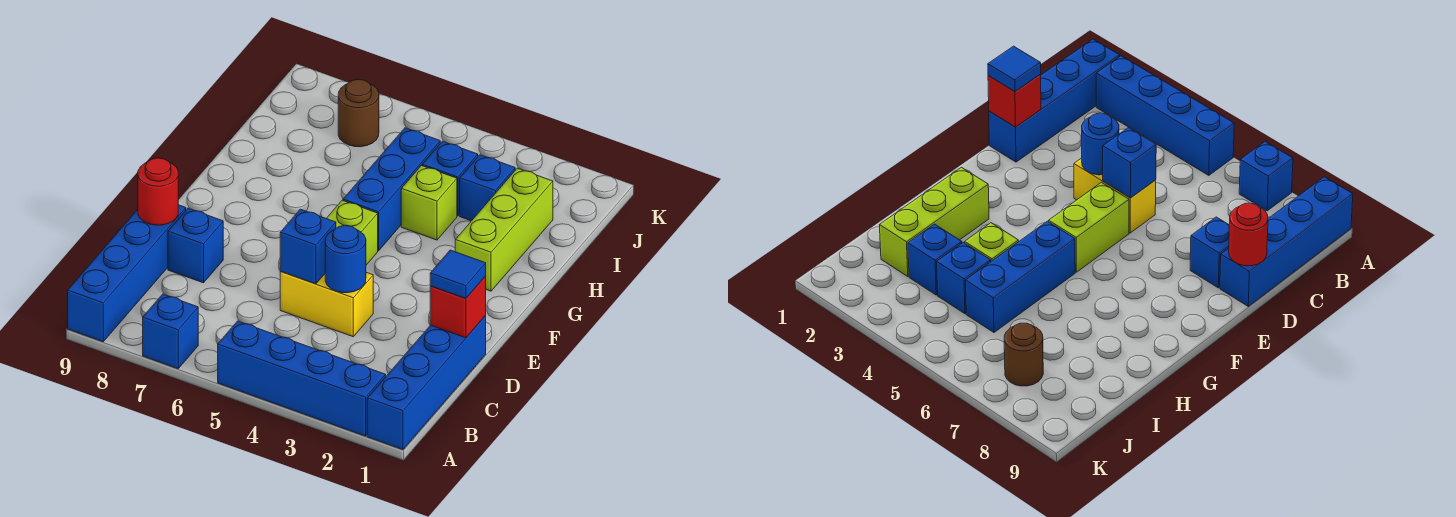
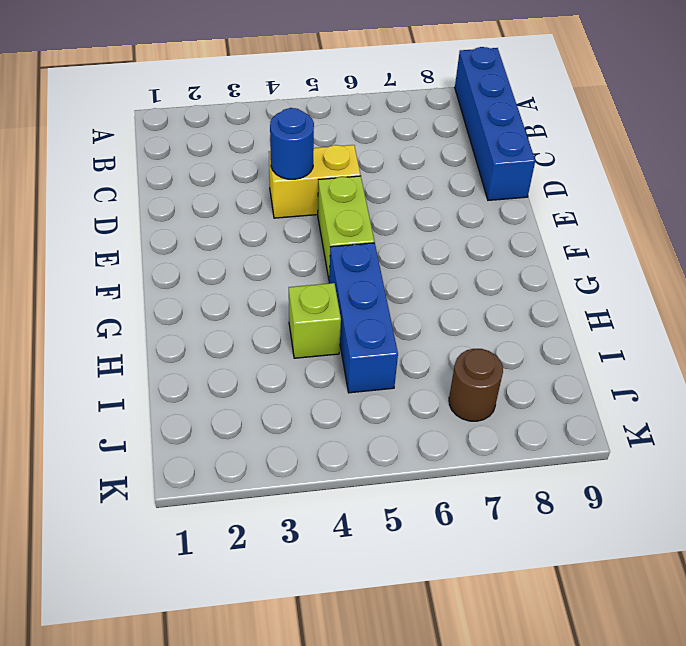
none -> blue 1x4 brick [367,316,486,450]
none -> blue 1x4 brick [218,321,386,436]
none -> blue 1x1 brick [143,294,198,369]

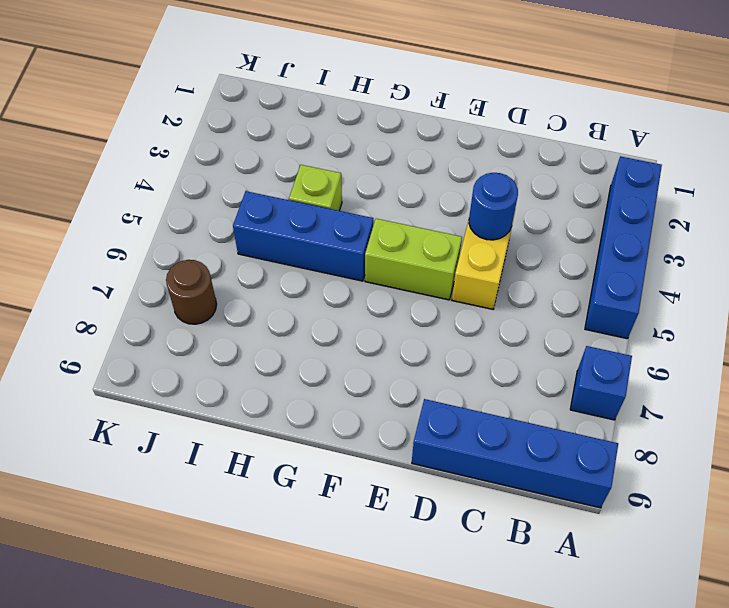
none -> blue 1x4 brick [367,316,486,450]
none -> blue 1x1 brick [168,208,223,283]
none -> lime 1x3 brick [455,168,553,291]

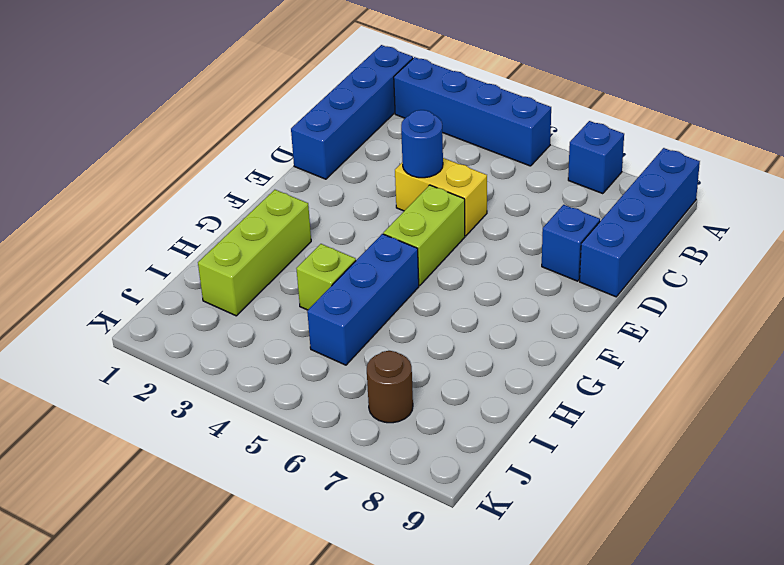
none -> blue 1x1 brick [460,155,515,221]
none -> blue 1x1 brick [422,141,478,216]
none -> red 1x1 brick [430,276,486,338]

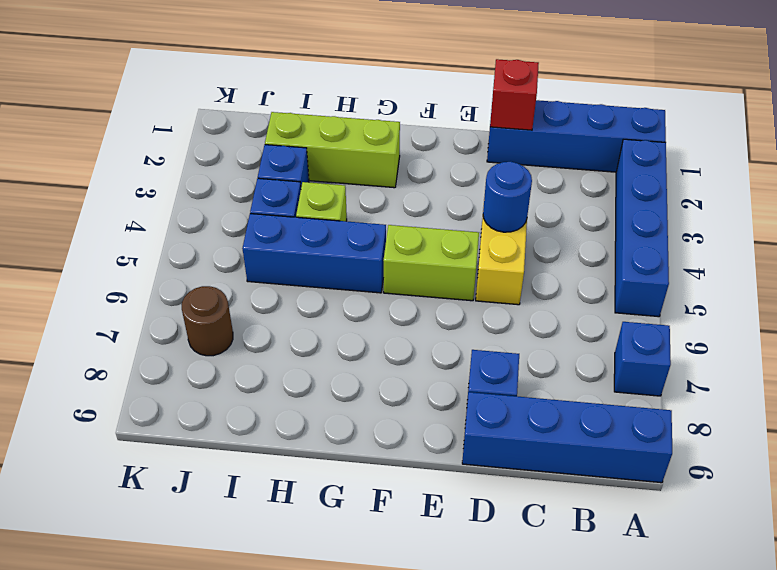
none -> blue 1x1 brick [280,209,336,284]
none -> red 1x1 round brick [138,158,178,225]
none -> blue 1x1 tile [430,250,486,299]

